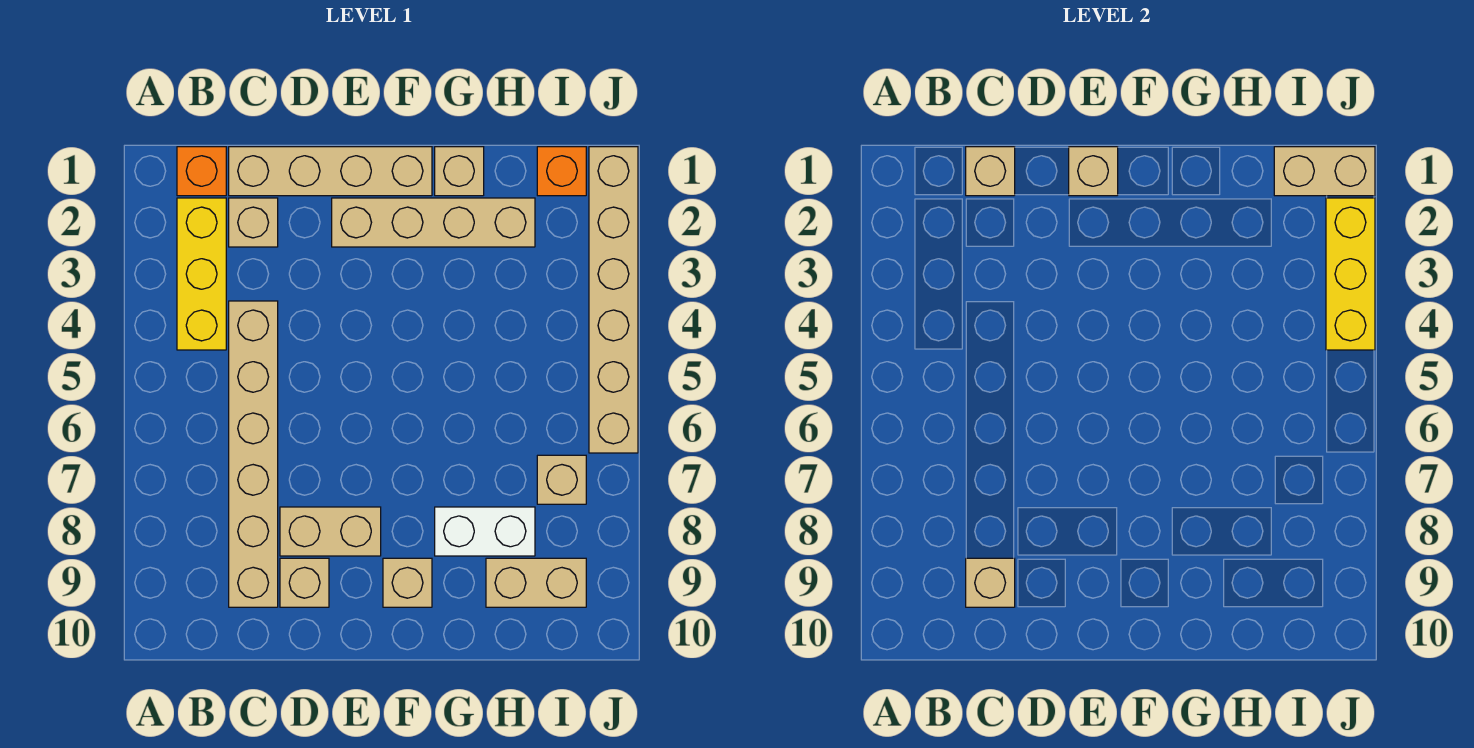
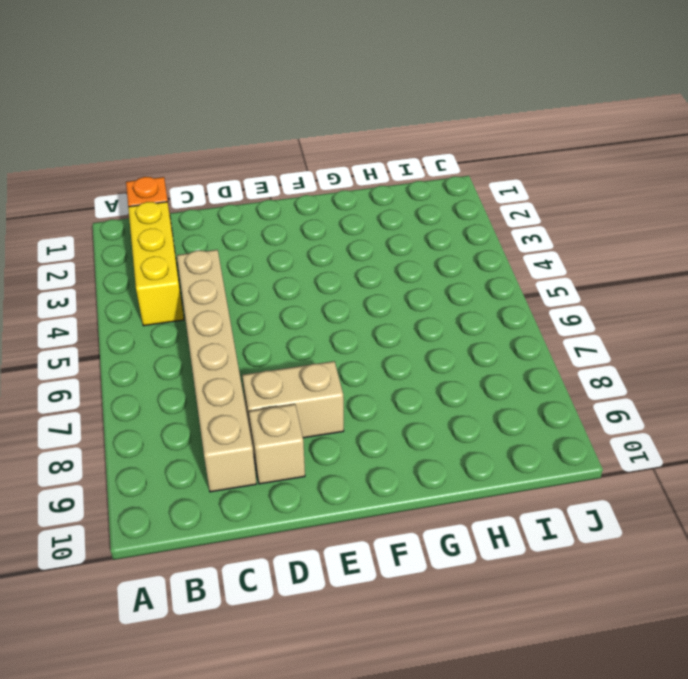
none -> tan 1x4 brick [229,147,432,196]
none -> tan 1x1 brick [229,198,278,247]
none -> tan 1x4 brick [332,198,535,247]

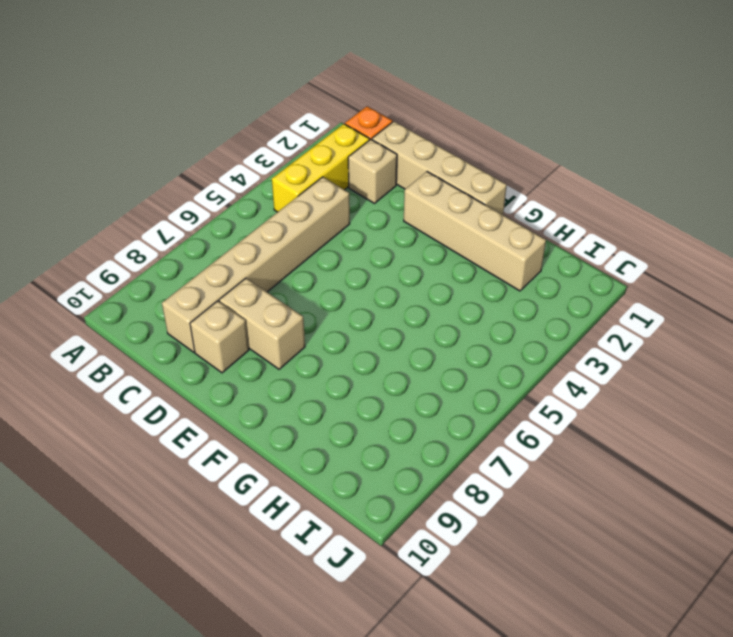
none -> tan 1x1 brick [383,558,432,607]
none -> tan 1x1 brick [435,147,484,196]
none -> white 1x2 brick [435,507,535,556]

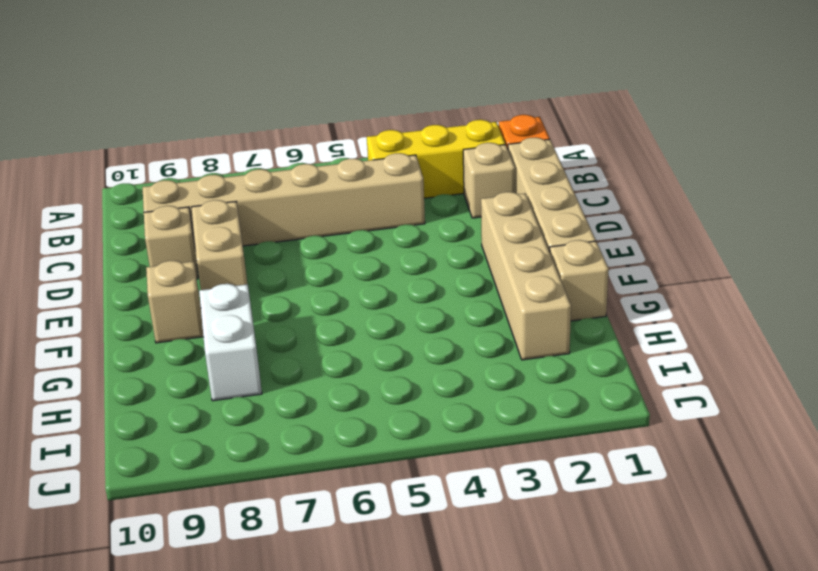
none -> tan 1x2 brick [486,558,586,607]
none -> orange 1x1 brick [537,147,586,196]
none -> tan 1x1 brick [537,455,586,504]

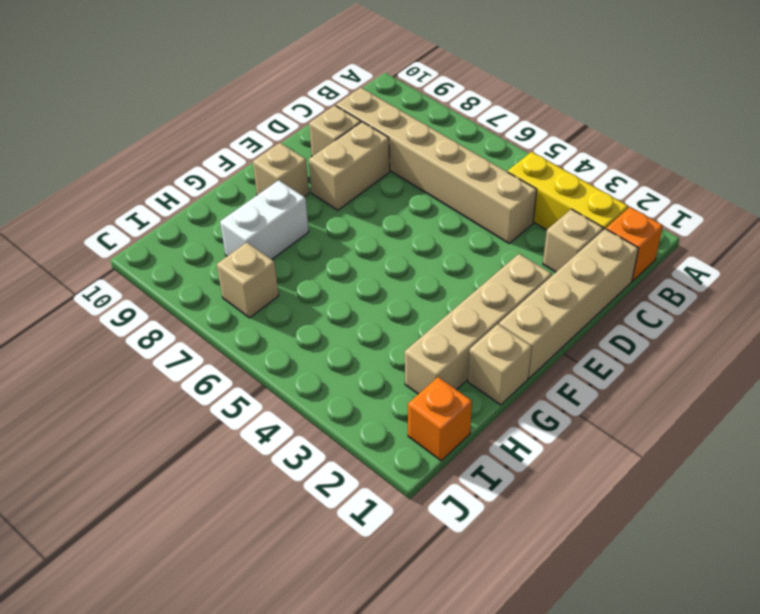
none -> tan 1x2 brick [486,558,586,607]
none -> tan 1x6 brick [589,147,638,453]
none -> tan 1x1 brick [966,147,1015,196]

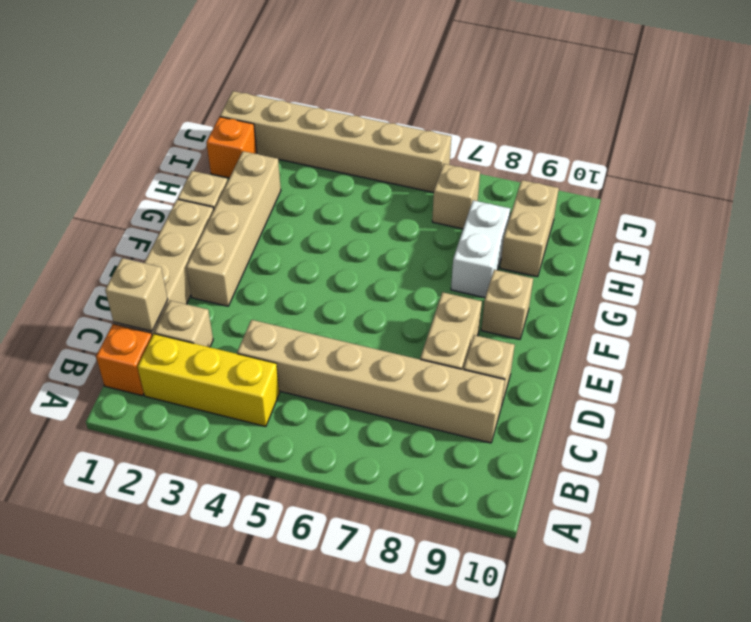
none -> tan 1x1 brick [966,558,1015,607]
none -> tan 1x1 brick [1069,147,1118,196]
none -> tan 1x2 brick [1274,147,1375,196]

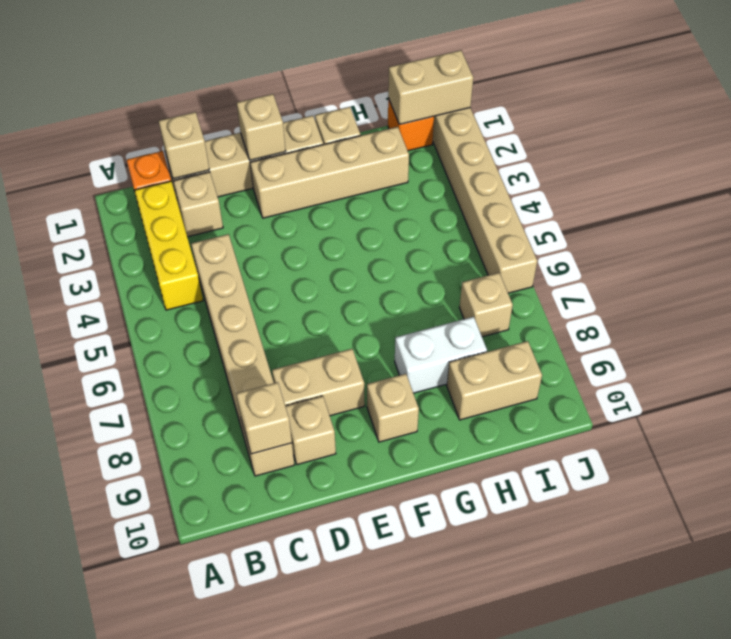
none -> yellow 1x3 brick [1326,198,1375,350]

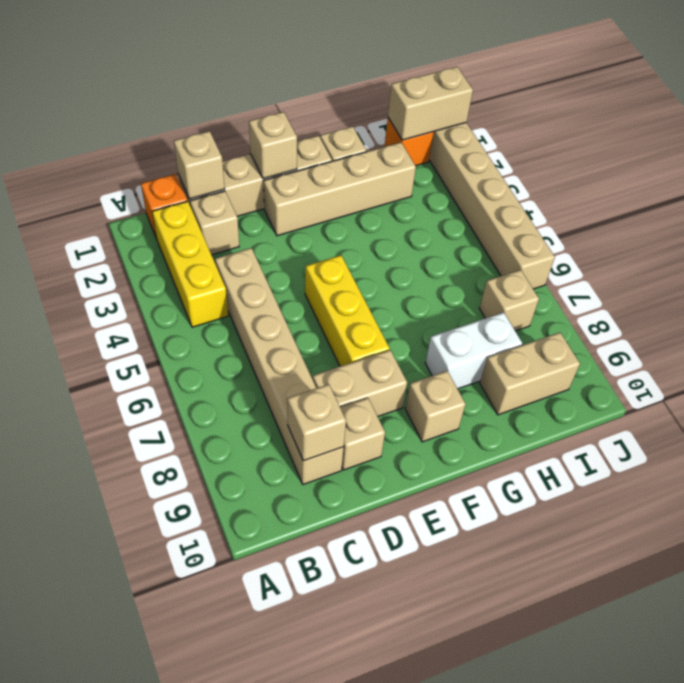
yellow 1x3 brick [305,255,390,366] -> yellow 1x3 brick moved to [1326,198,1375,350]

